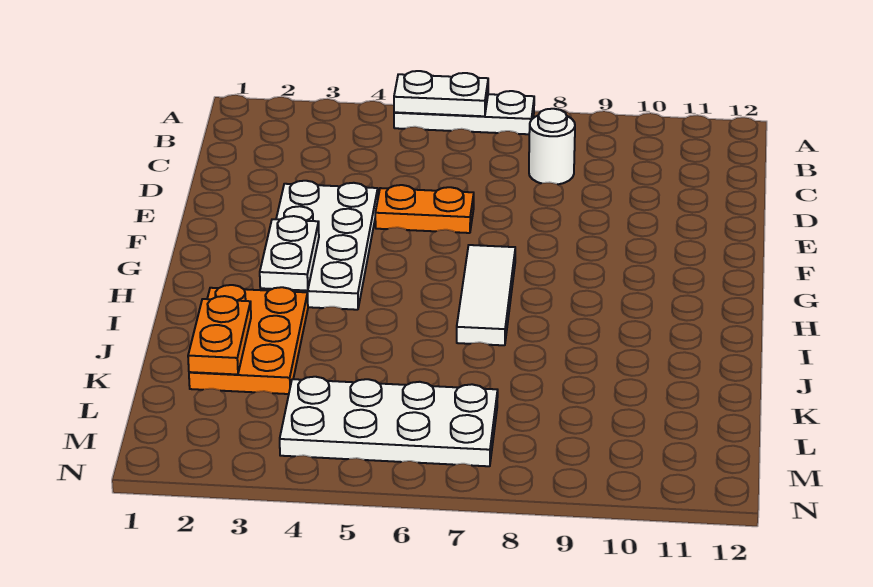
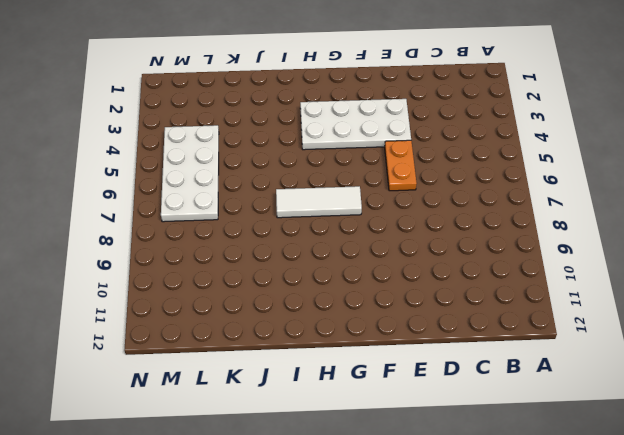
none -> white 1x3 plate [394,91,534,134]
none -> white 1x1 round brick [529,109,575,184]

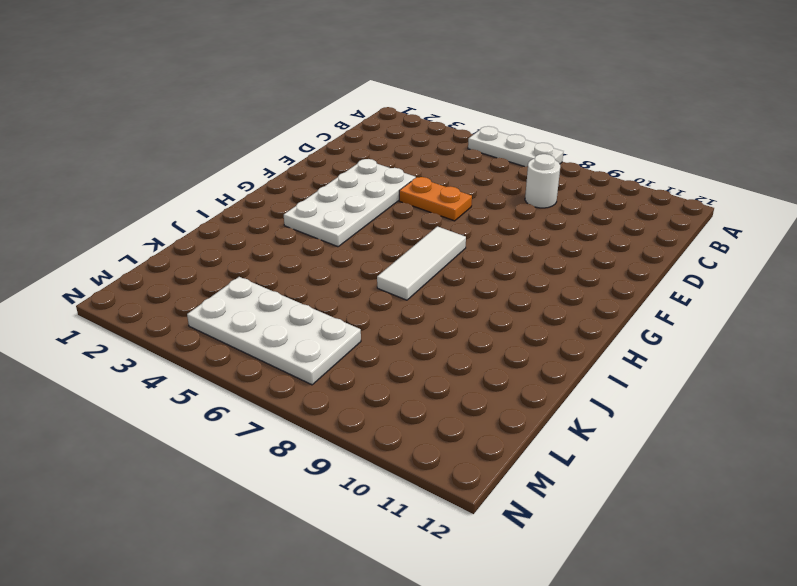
none -> orange 2x3 plate [189,285,308,394]
none -> white 1x2 plate [394,71,488,116]

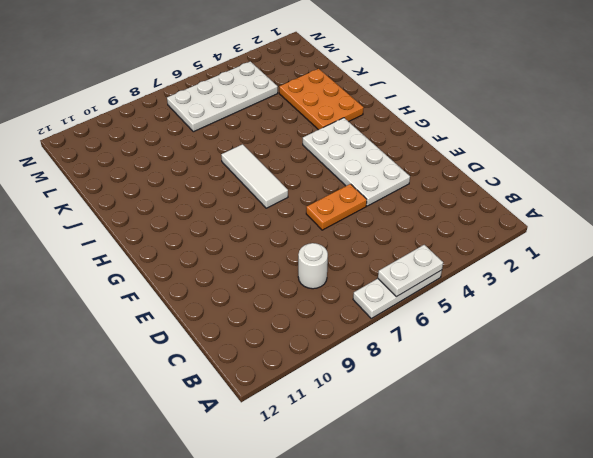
none -> white 1x2 plate [260,216,319,291]
none -> orange 1x2 plate [188,296,251,375]

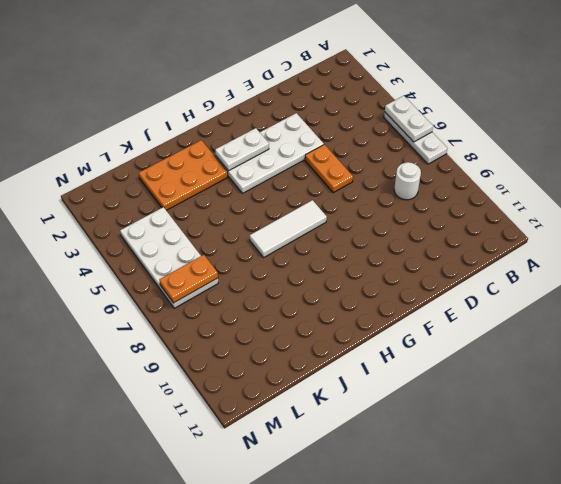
orange 1x2 plate [159,255,218,303] -> orange 1x2 plate moved to [188,296,251,375]

